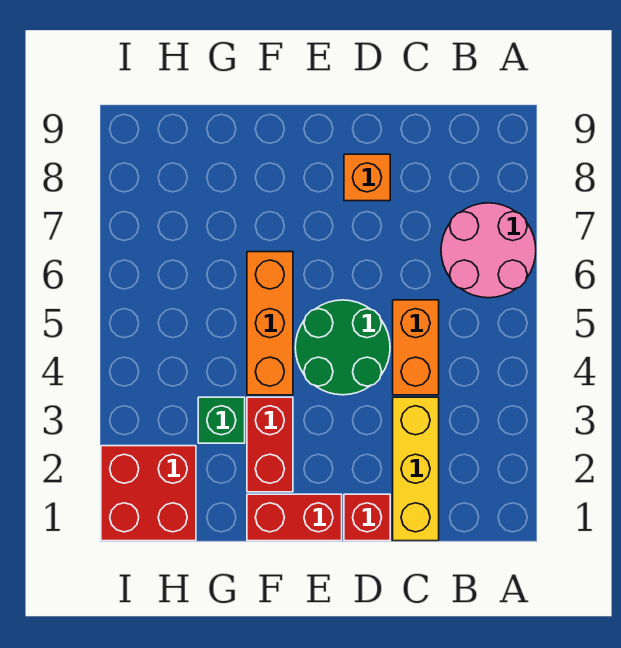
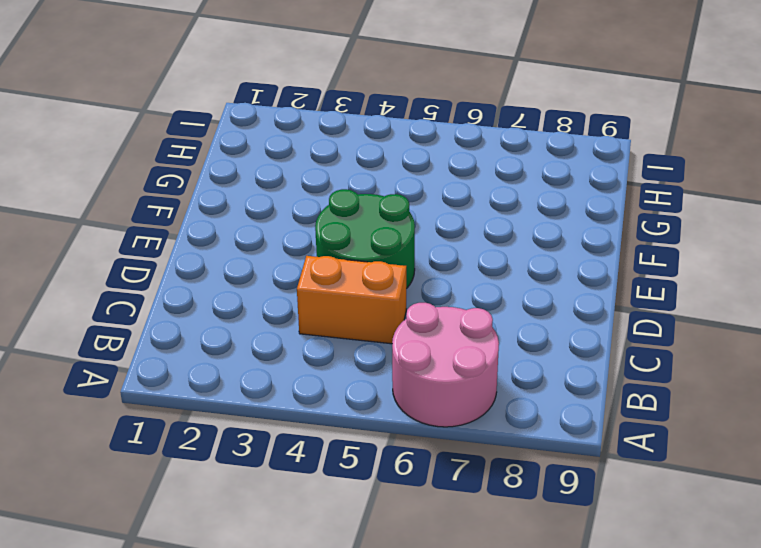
none -> yellow 1x3 brick [393,397,439,541]
none -> red 1x1 brick [344,494,390,541]

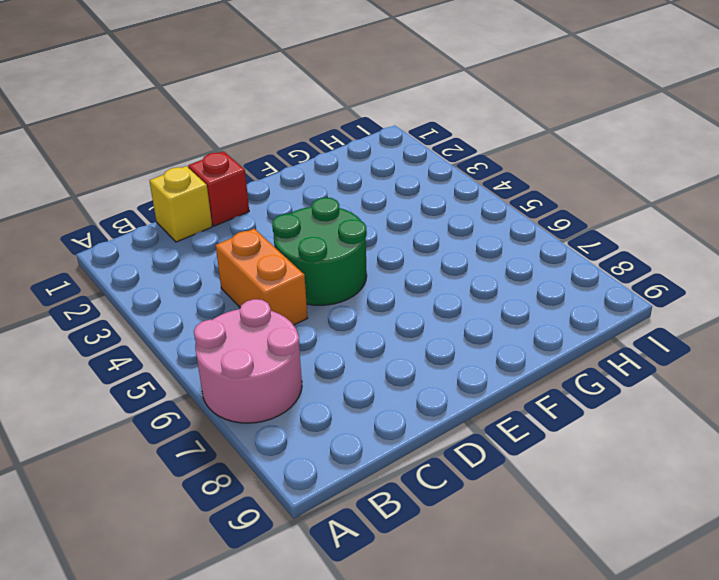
yellow 1x1 brick [149,166,212,242] -> yellow 1x3 brick [393,397,439,541]
none -> orange 1x1 brick [344,154,390,201]
none -> red 1x2 brick [247,494,342,541]

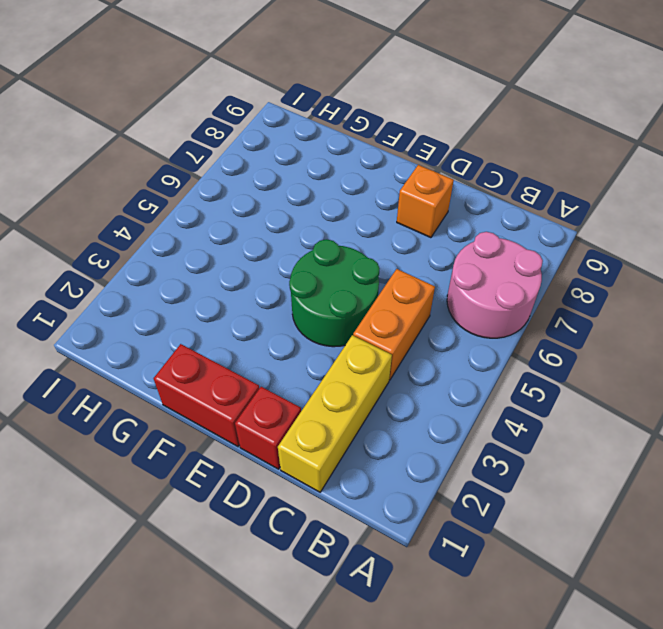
none -> red 1x2 brick [247,397,293,492]
none -> orange 1x3 brick [247,252,293,395]

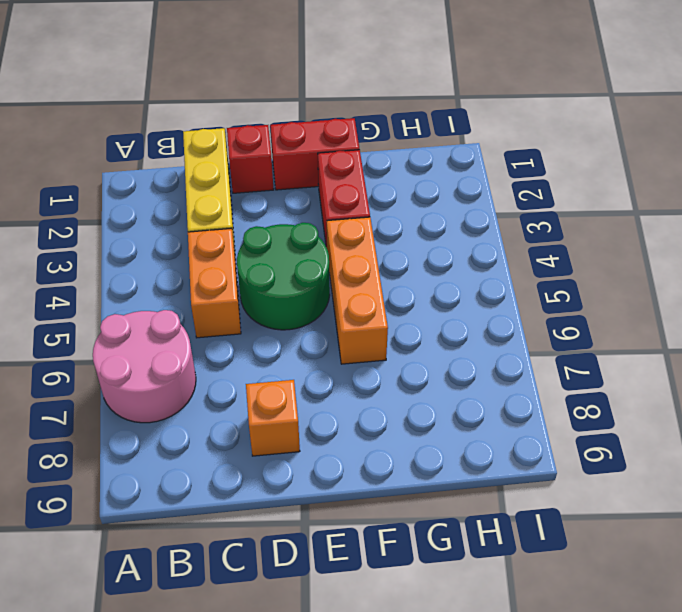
none -> green 1x1 brick [198,397,245,443]
none -> red 2x2 brick [101,446,196,541]

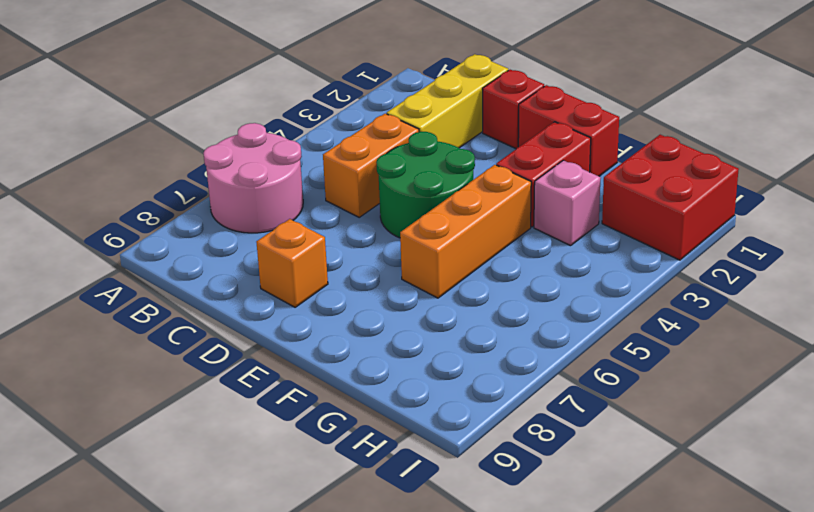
pink 1x1 brick [534,160,601,246] -> green 1x1 brick [198,397,245,443]

